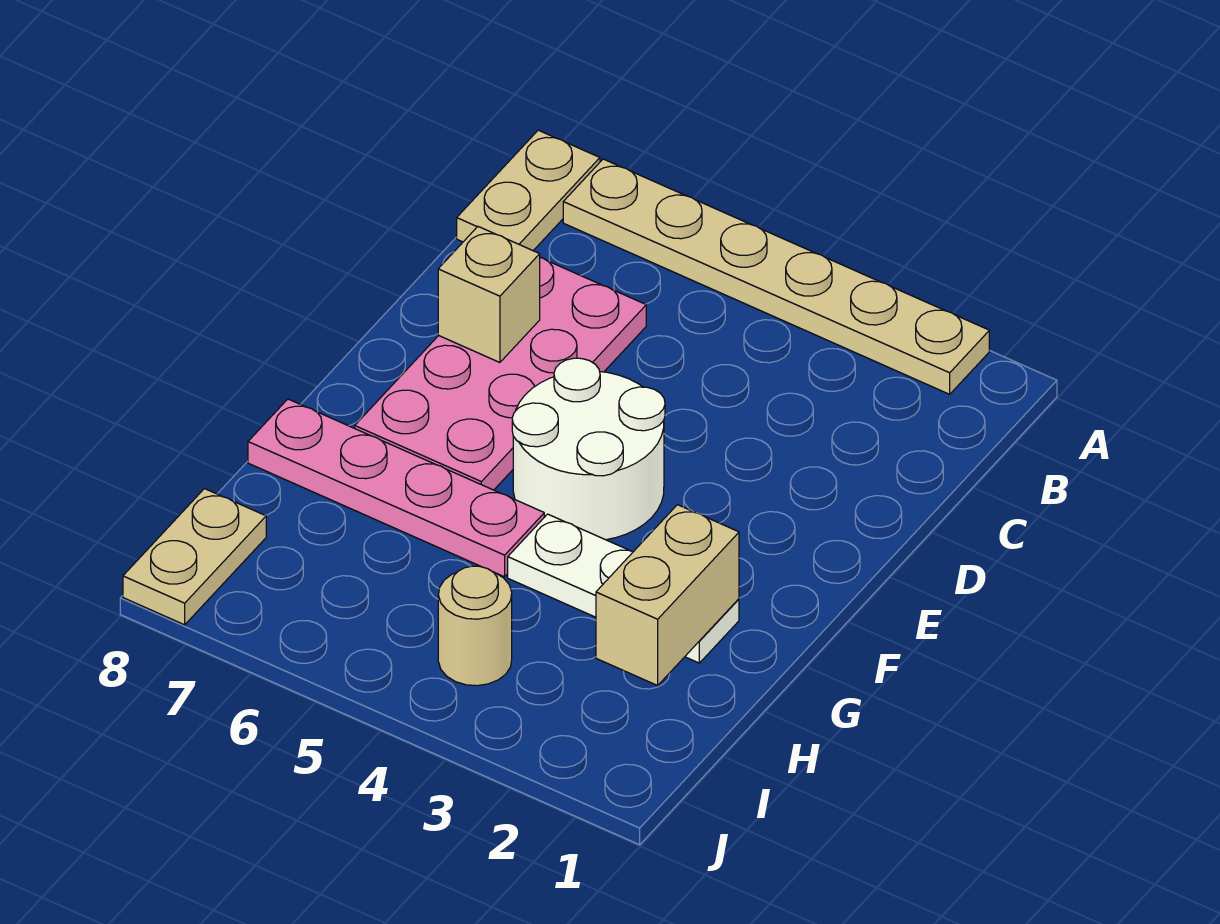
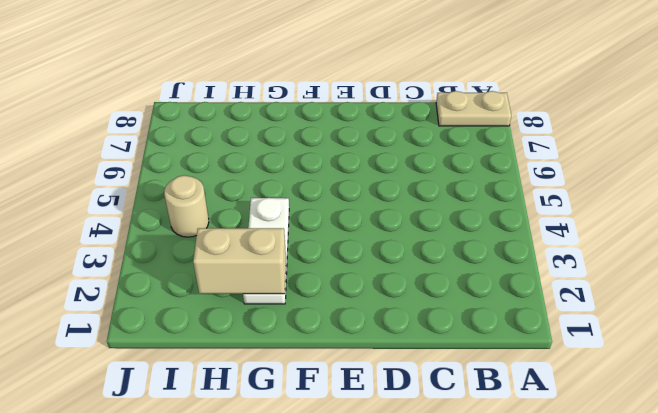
none -> tan 1x6 plate [563,159,989,394]
none -> pink 2x4 plate [355,257,646,490]

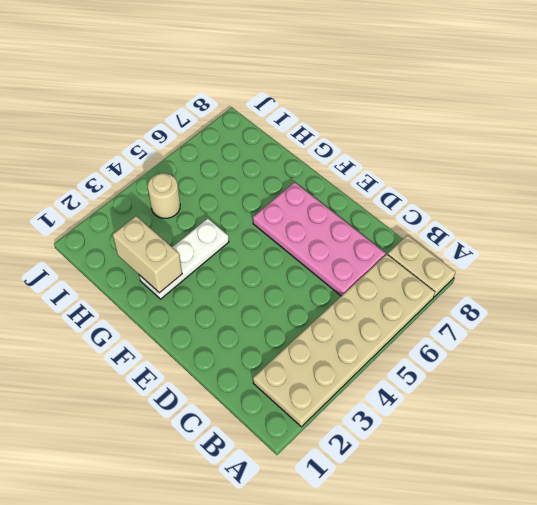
tan 2x6 plate [253,254,435,427] -> tan 1x6 plate [563,159,989,394]
none -> white 2x2 round brick [512,358,665,540]
none -> pink 1x4 plate [248,399,544,577]

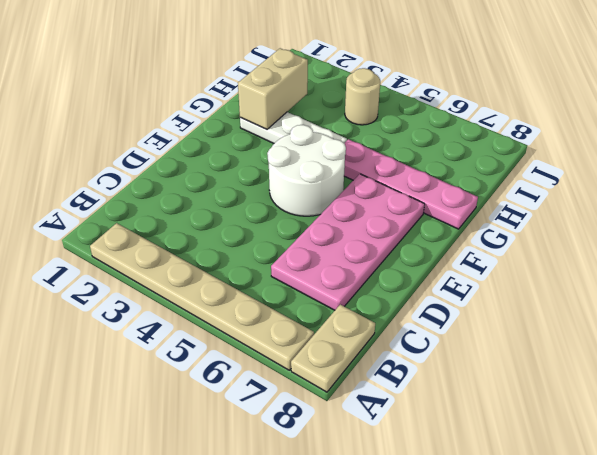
none -> tan 1x2 plate [123,489,266,625]
none -> tan 1x1 brick [438,227,540,362]

